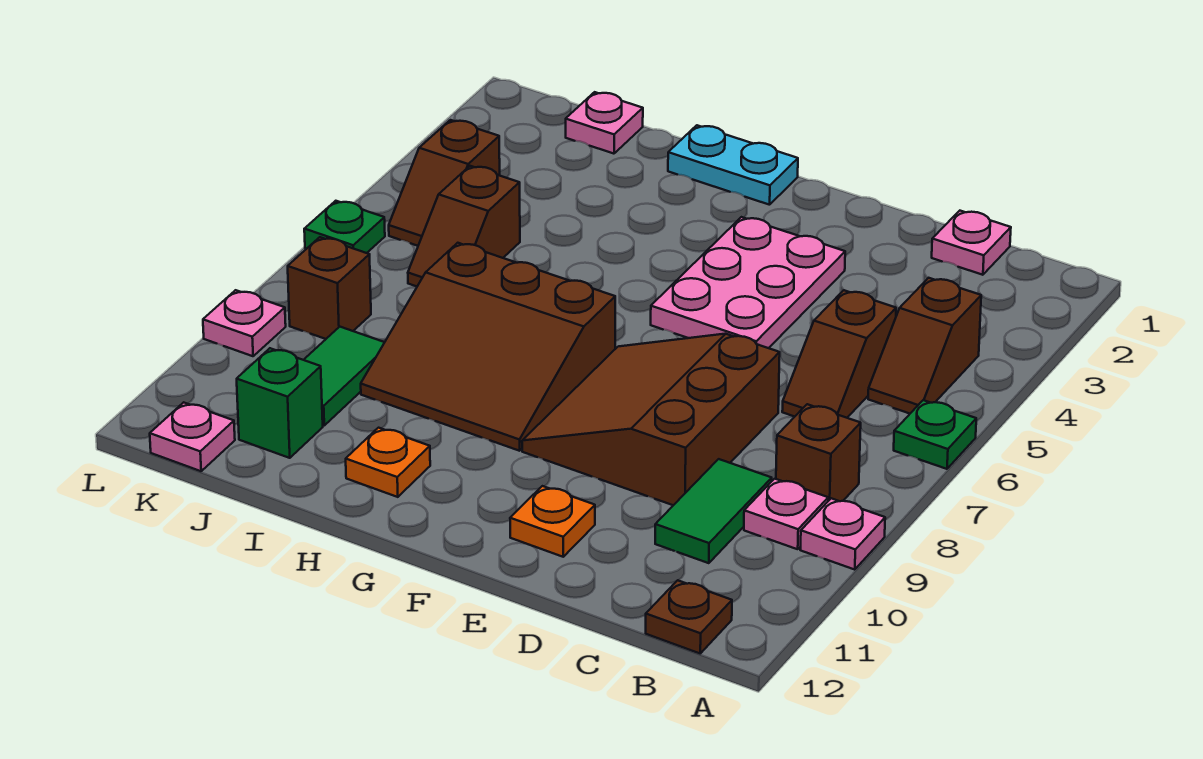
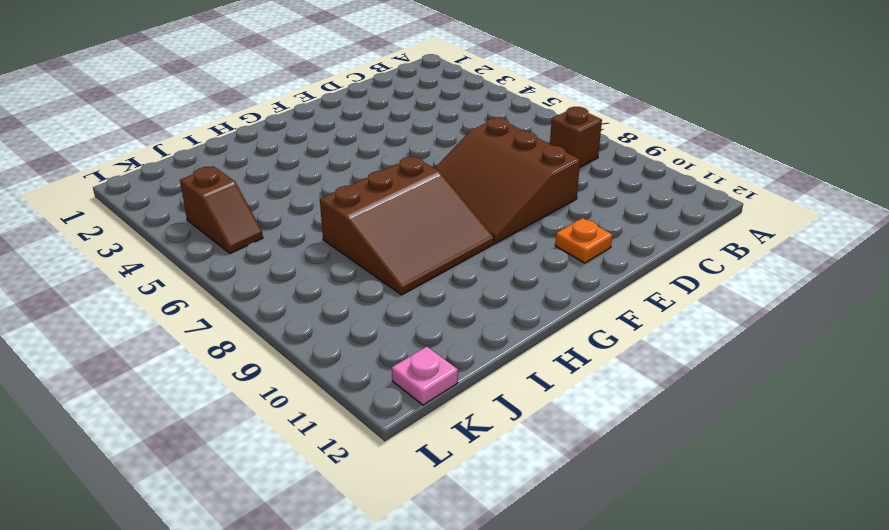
none -> green 1x1 plate [894,400,976,469]
none -> pink 1x1 plate [800,498,885,570]
none -> brown 1x2 slope [868,278,981,414]

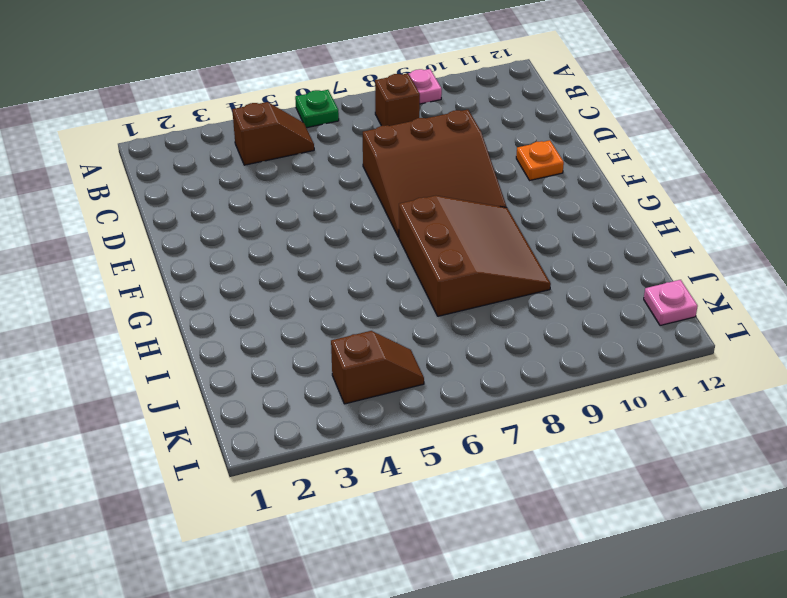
none -> pink 1x1 plate [744,479,828,549]
none -> brown 1x1 plate [646,580,732,653]
none -> pink 1x1 plate [932,211,1011,275]

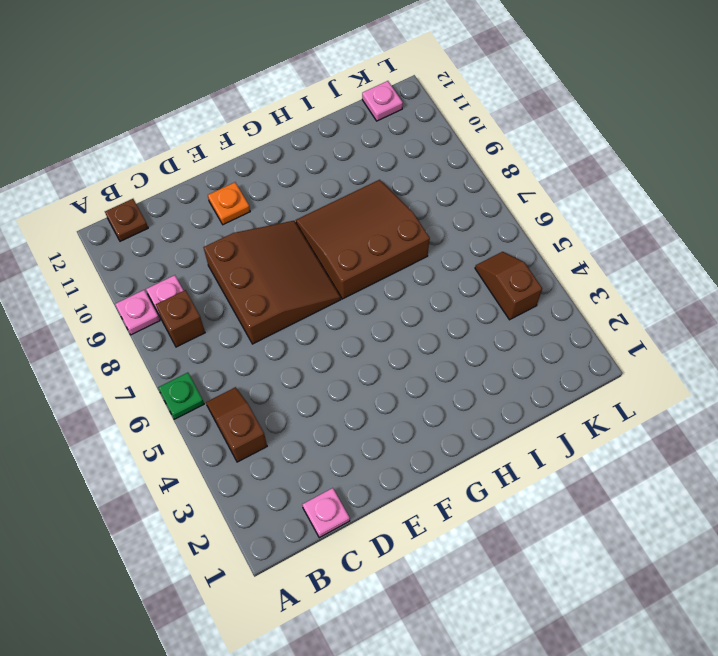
none -> brown 1x2 slope [782,290,896,418]
none -> green 1x2 tile [655,459,772,563]
none -> pink 2x3 plate [651,217,845,348]

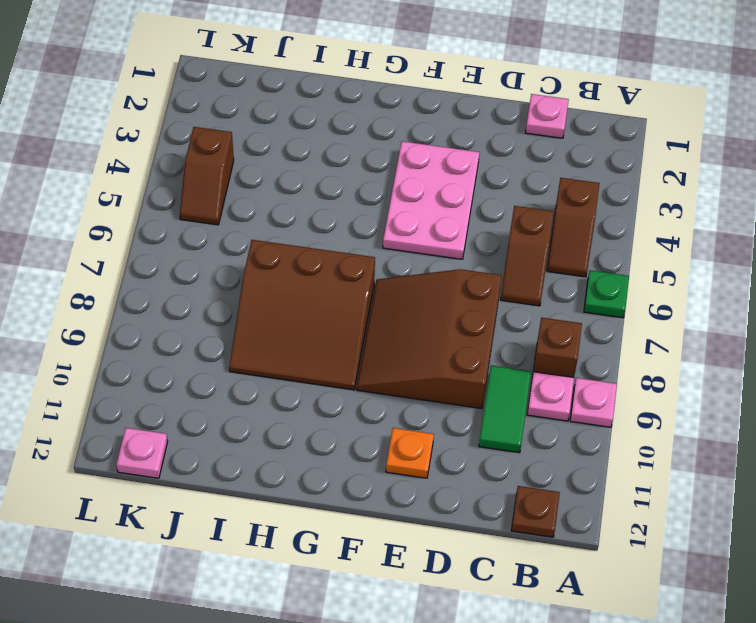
none -> cyan 1x2 plate [668,125,798,205]
none -> orange 1x1 plate [346,428,430,497]
none -> pink 1x1 plate [566,92,643,154]

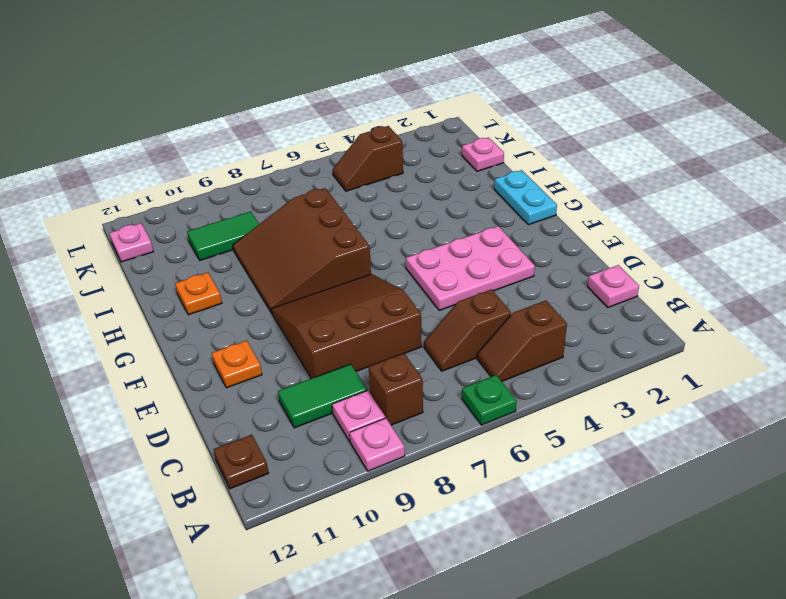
none -> brown 1x2 slope [408,166,520,286]
none -> green 1x1 brick [237,348,323,458]
none -> brown 1x1 brick [288,237,371,339]

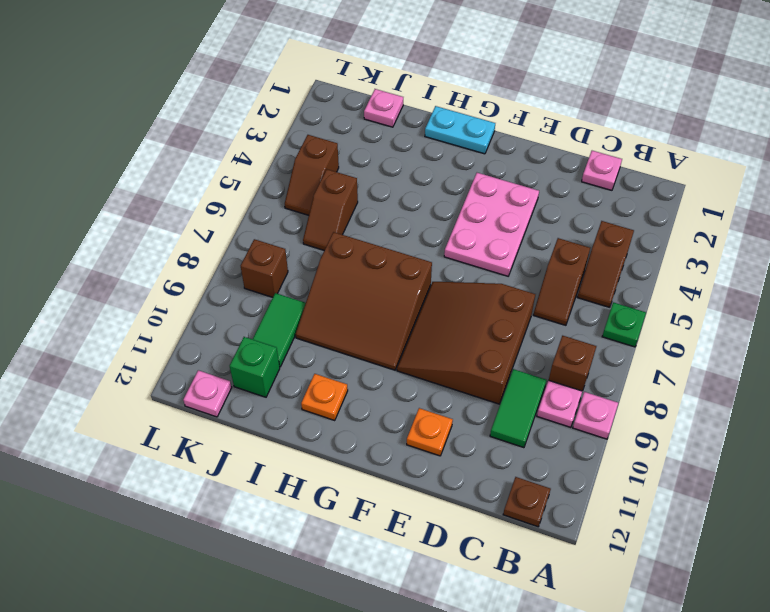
none -> green 1x1 plate [304,201,385,253]
none -> pink 1x1 plate [203,290,286,356]

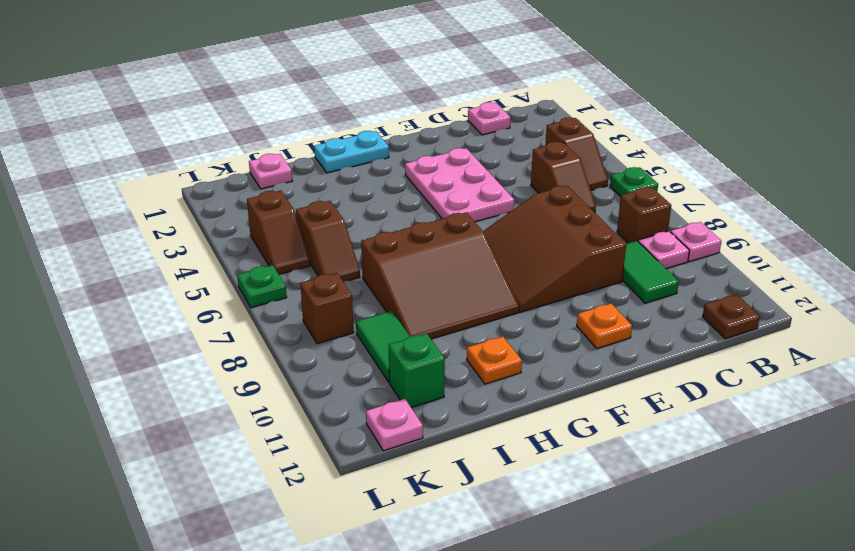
none -> pink 1x1 plate [203,290,286,356]

